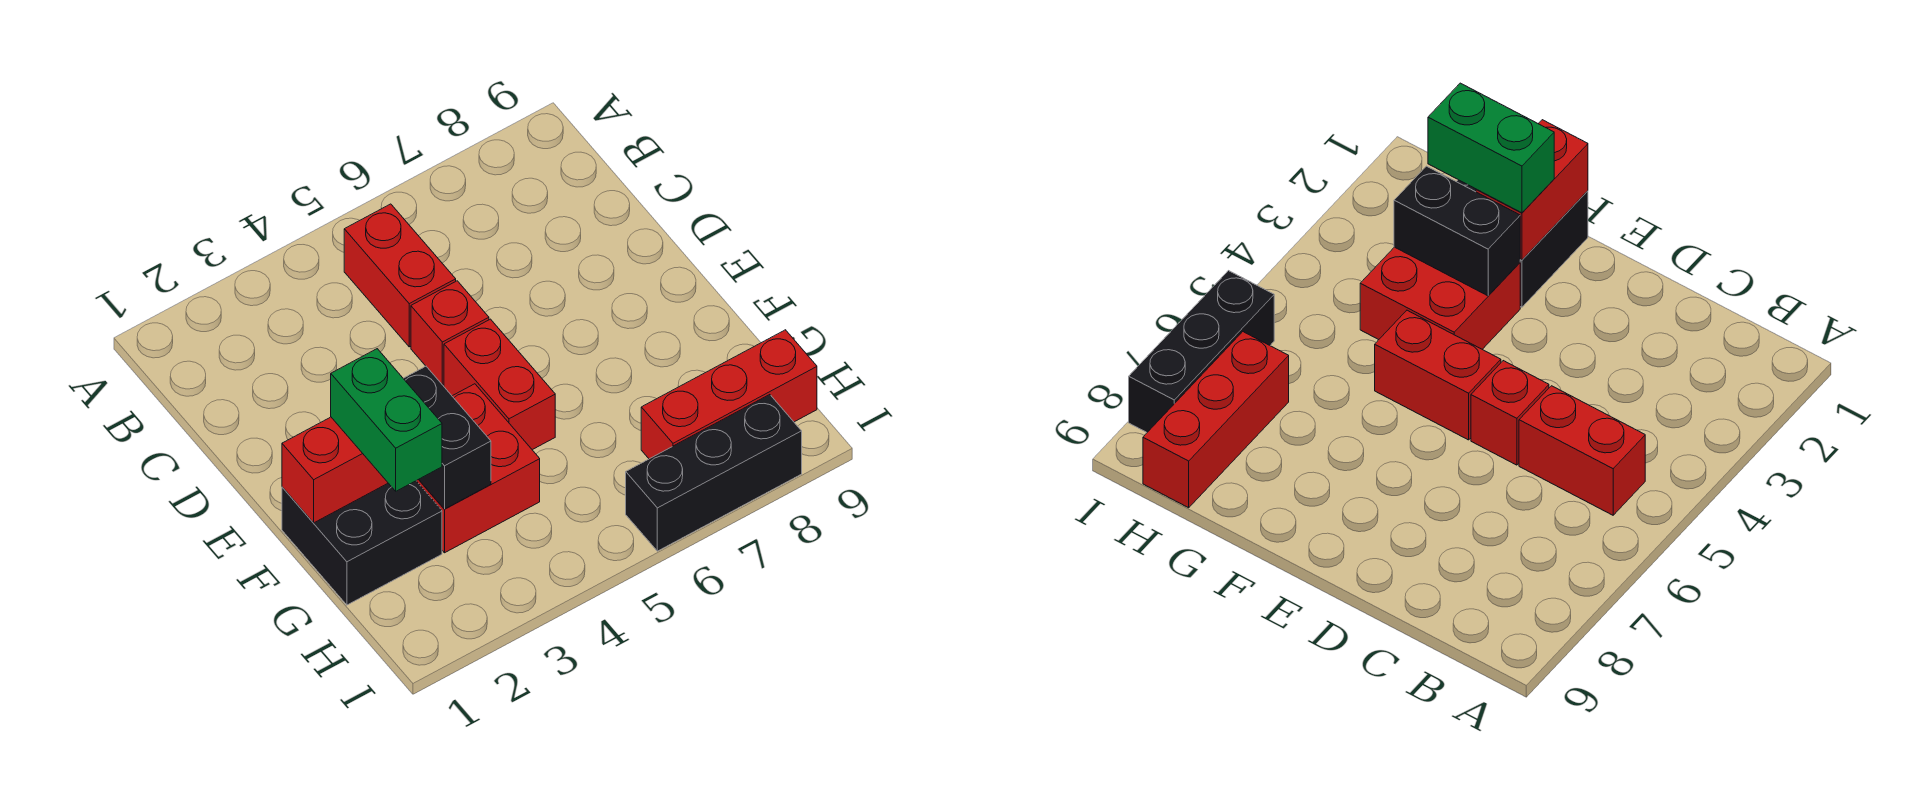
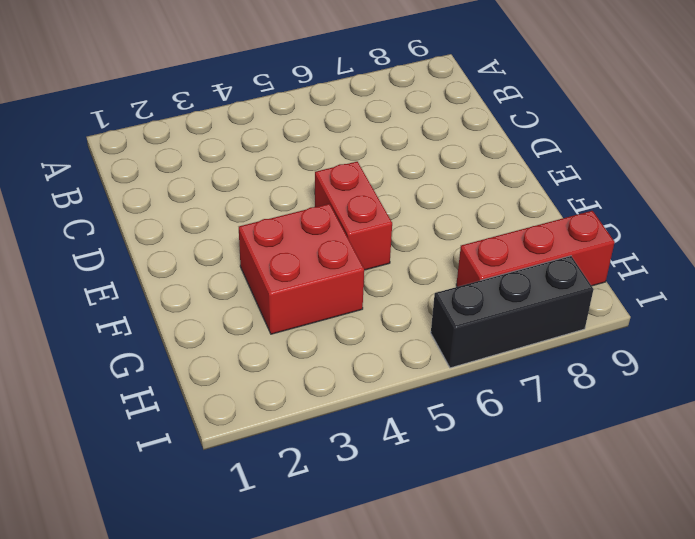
none -> red 1x2 brick [344,204,456,347]
none -> red 1x1 brick [411,281,489,385]

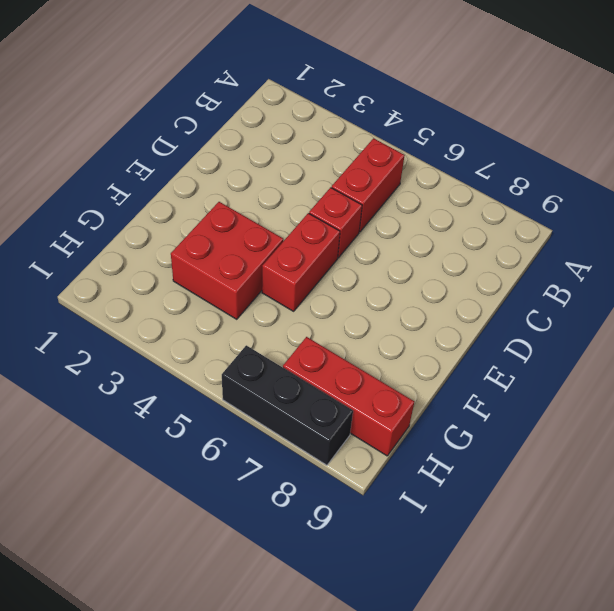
none -> black 2x2 brick [282,481,442,605]
none -> red 1x2 brick [282,417,388,523]

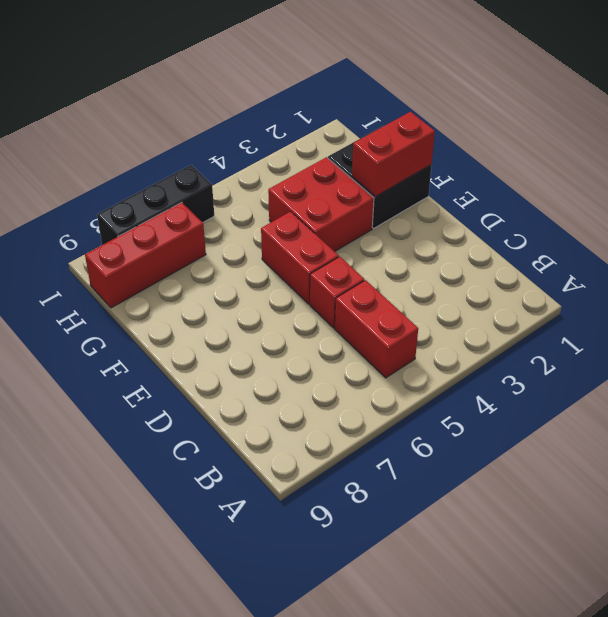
none -> black 1x2 brick [403,366,491,509]
none -> green 1x2 brick [331,349,442,491]

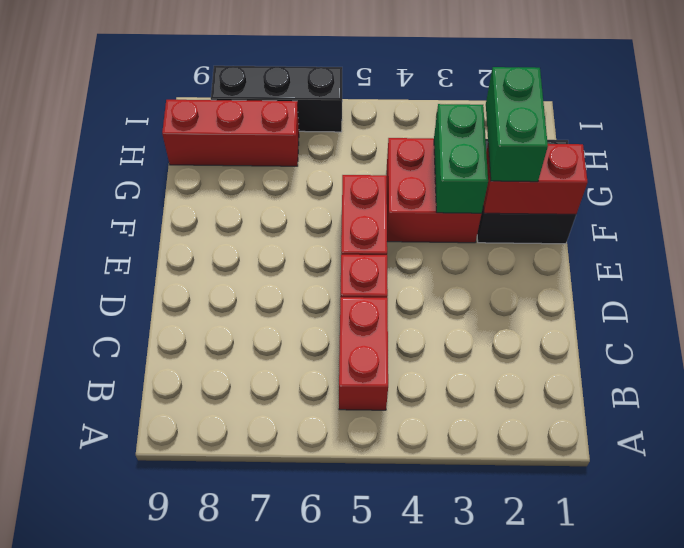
green 1x2 brick [434,104,488,213] -> black 1x2 brick [403,366,491,509]

